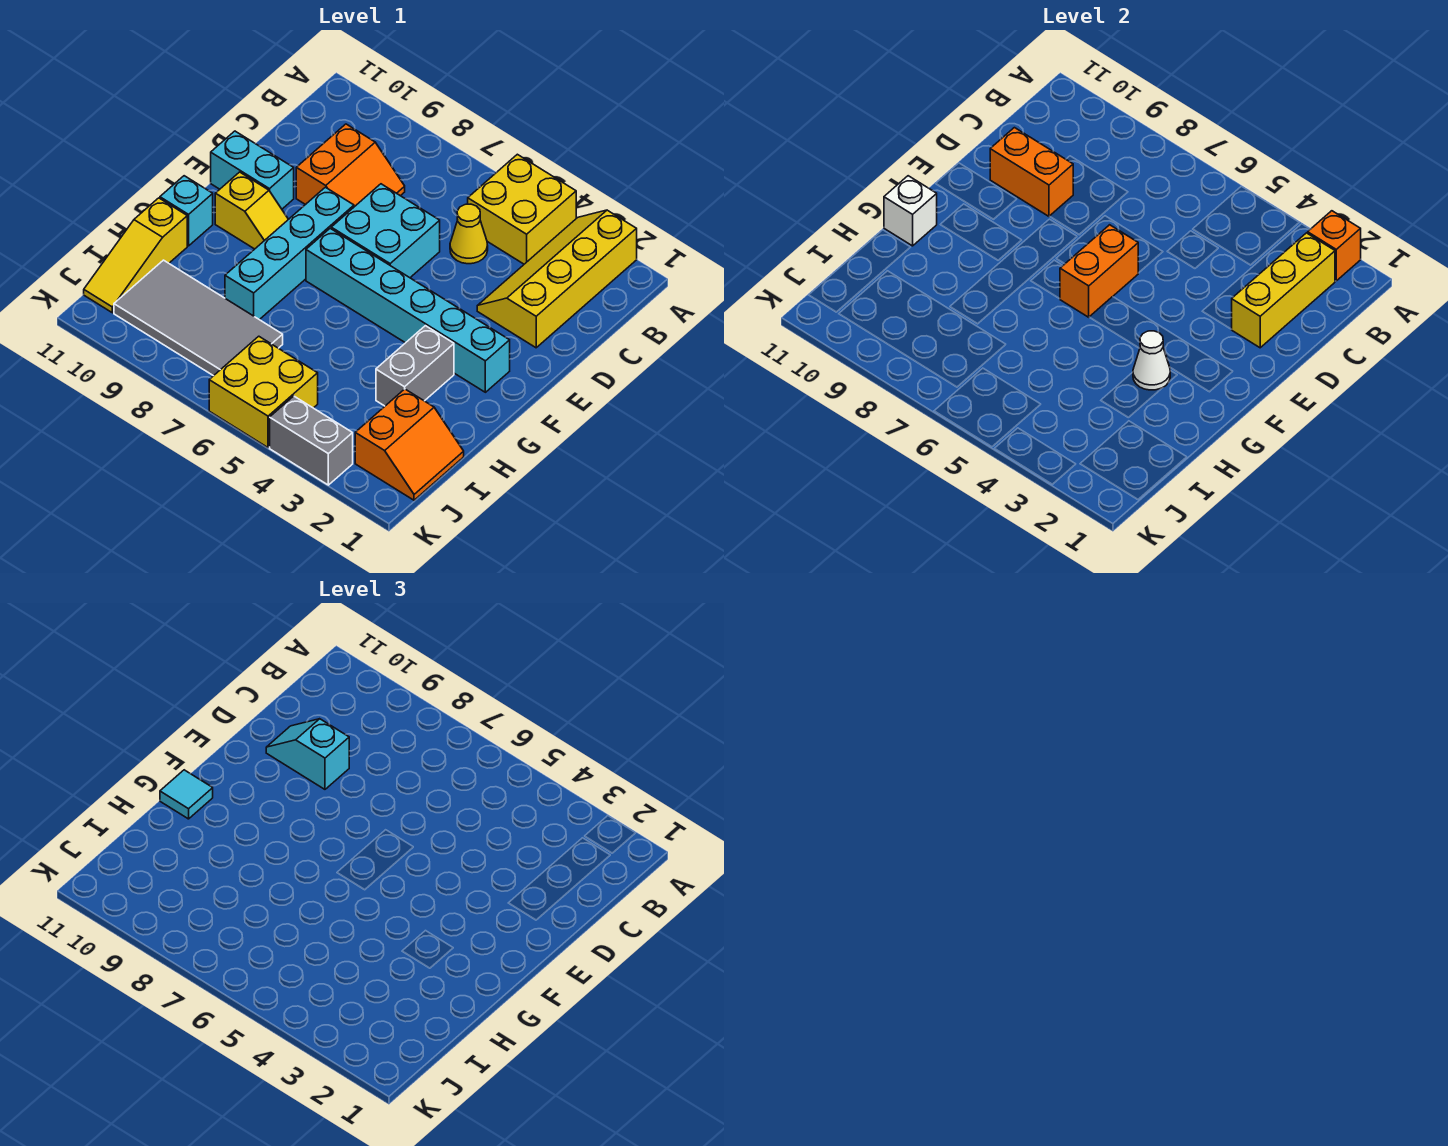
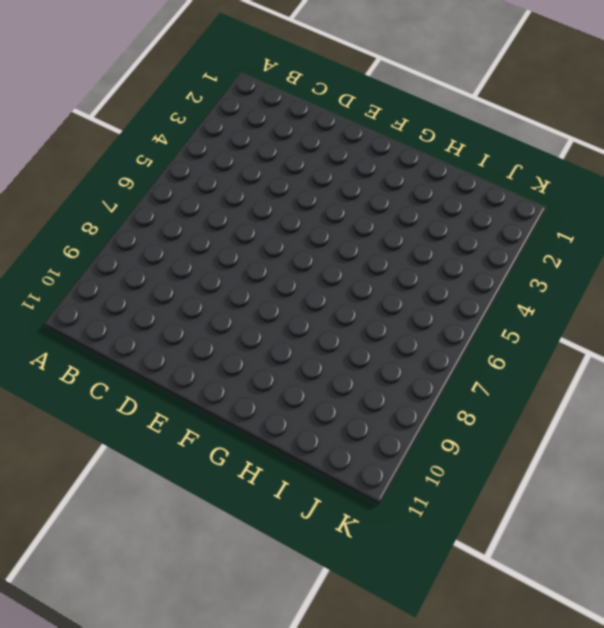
none -> yellow 2x4 slope [477,210,637,348]
none -> yellow 2x2 brick [468,154,576,264]
none -> yellow 1x1 cone [450,204,488,264]

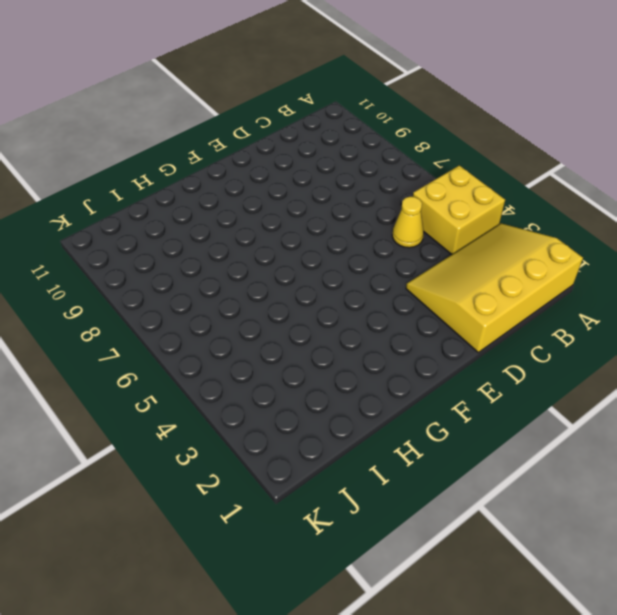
yellow 3x4 slope [406,223,583,352] -> yellow 2x4 slope [477,210,637,348]
none -> orange 2x2 slope [296,124,405,207]
none -> cyan 2x2 brick [331,184,440,278]
none -> cyan 1x4 brick [225,187,354,320]

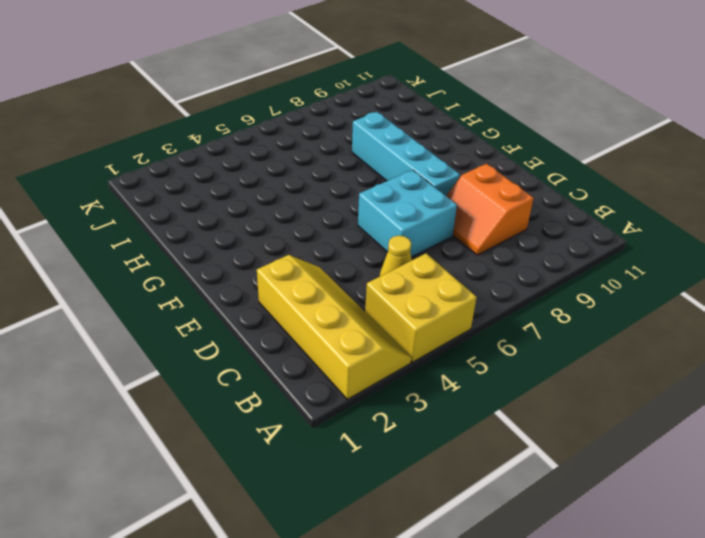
none -> cyan 1x2 brick [211,131,294,209]
none -> cyan 1x6 brick [306,228,510,392]
none -> yellow 1x2 slope [215,172,288,249]

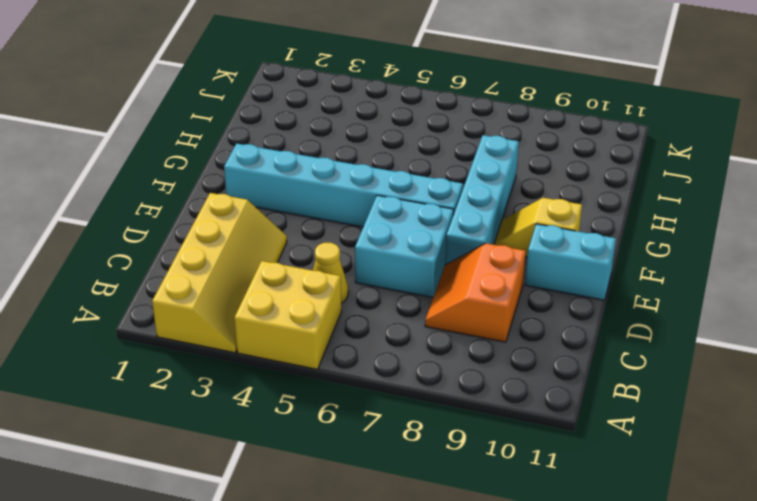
none -> grey 1x2 brick [376,326,454,406]
none -> cyan 1x1 brick [160,176,213,246]
none -> yellow 1x3 slope [84,198,187,313]

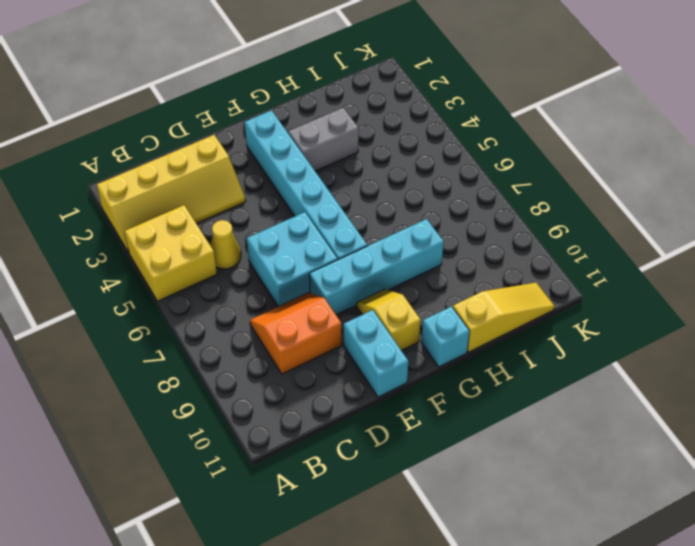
none -> orange 2x2 slope [355,389,464,500]
none -> grey 2x4 tile [114,260,283,376]
none -> yellow 2x2 brick [209,336,318,447]

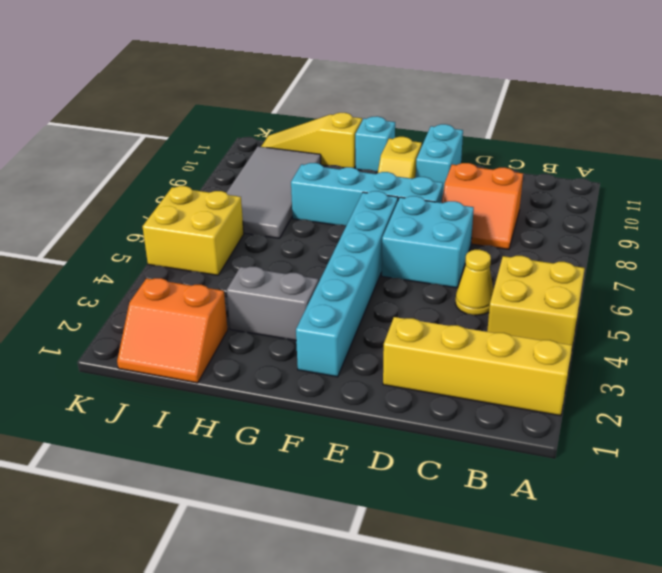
none -> grey 1x2 brick [270,396,353,485]
none -> orange 1x1 brick [1308,211,1361,281]
none -> yellow 1x3 brick [1231,233,1335,348]

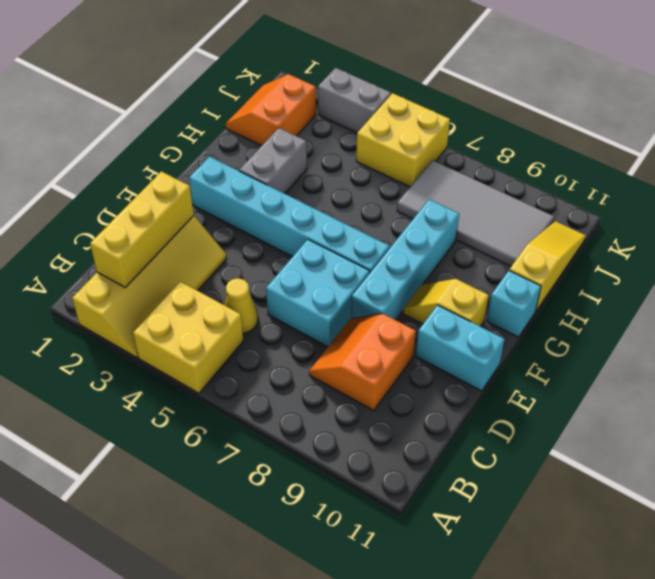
none -> orange 1x1 brick [1308,211,1361,281]
none -> orange 1x2 brick [990,128,1073,216]
none -> orange 1x2 brick [1060,225,1138,317]

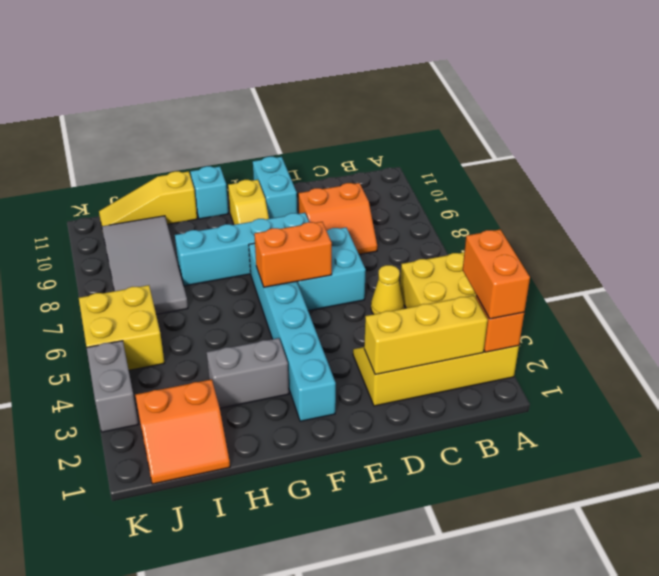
orange 1x2 brick [463,229,530,319] -> orange 1x2 brick moved to [990,128,1073,216]
none -> white 1x1 cone [1133,331,1170,390]
none -> white 1x1 brick [884,176,937,246]
none -> cyan 1x2 slope [266,719,349,789]

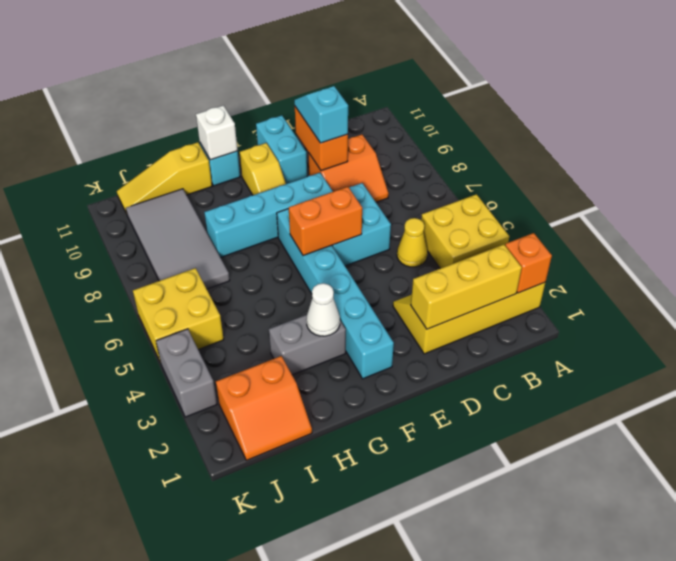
none -> cyan 1x1 tile [160,770,213,819]

